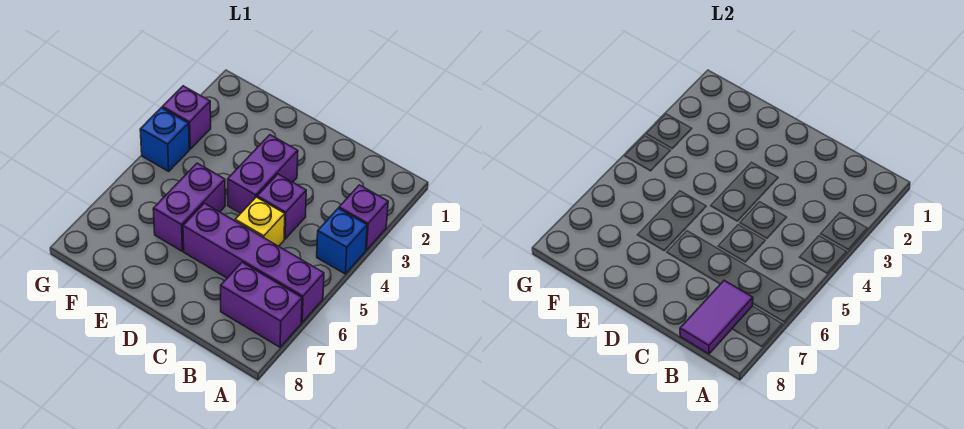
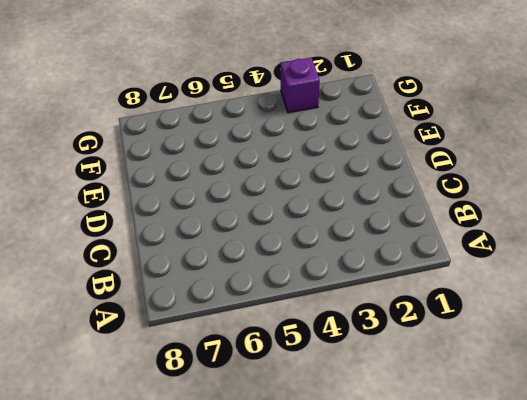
none -> purple 1x1 brick [339,185,388,250]
none -> blue 1x1 brick [317,208,367,274]

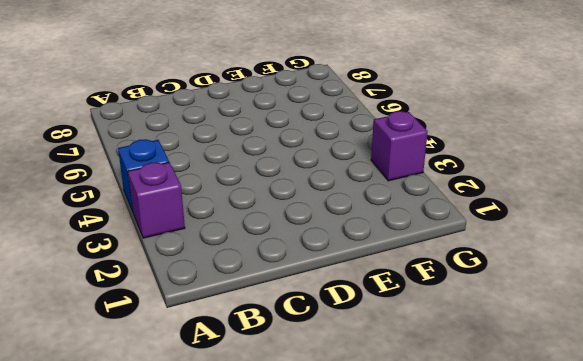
none -> purple 1x4 brick [183,203,324,322]
none -> purple 1x2 brick [221,262,302,347]

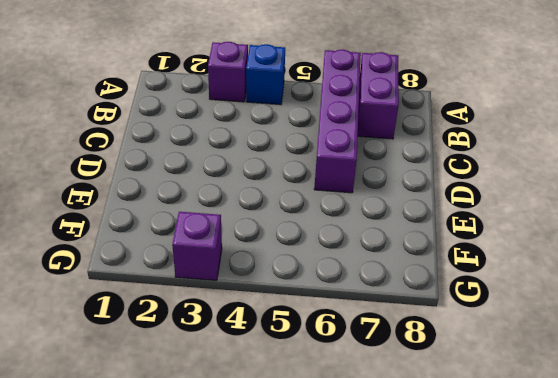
none -> purple 1x1 brick [257,174,306,239]
none -> yellow 1x1 brick [235,197,285,246]

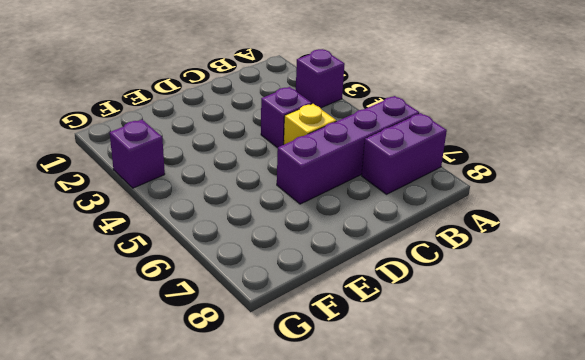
none -> blue 1x1 brick [317,208,367,274]
none -> purple 1x2 brick [228,135,298,213]

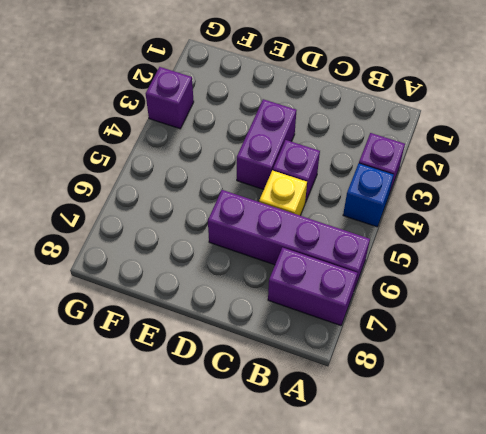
none -> purple 1x2 brick [153,163,225,251]
none -> blue 1x1 brick [140,108,189,171]

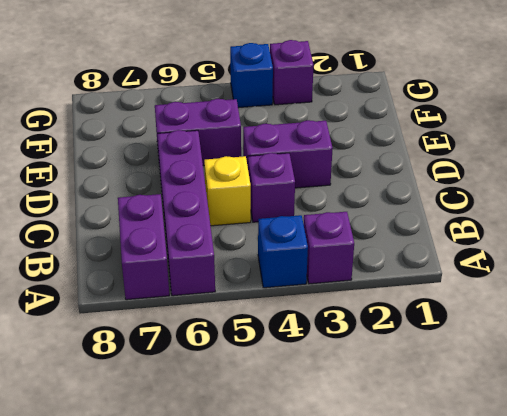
none -> purple 1x2 tile [680,280,753,354]

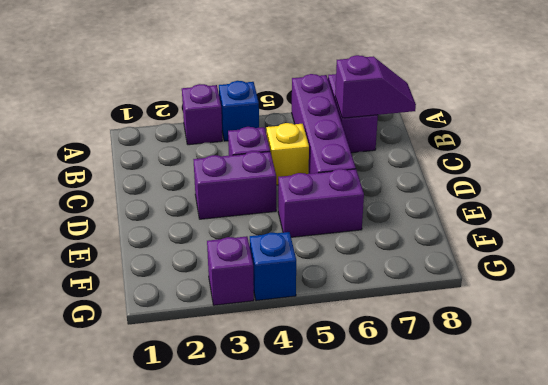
purple 1x2 slope [335,55,416,118] -> purple 1x2 tile [680,280,753,354]

